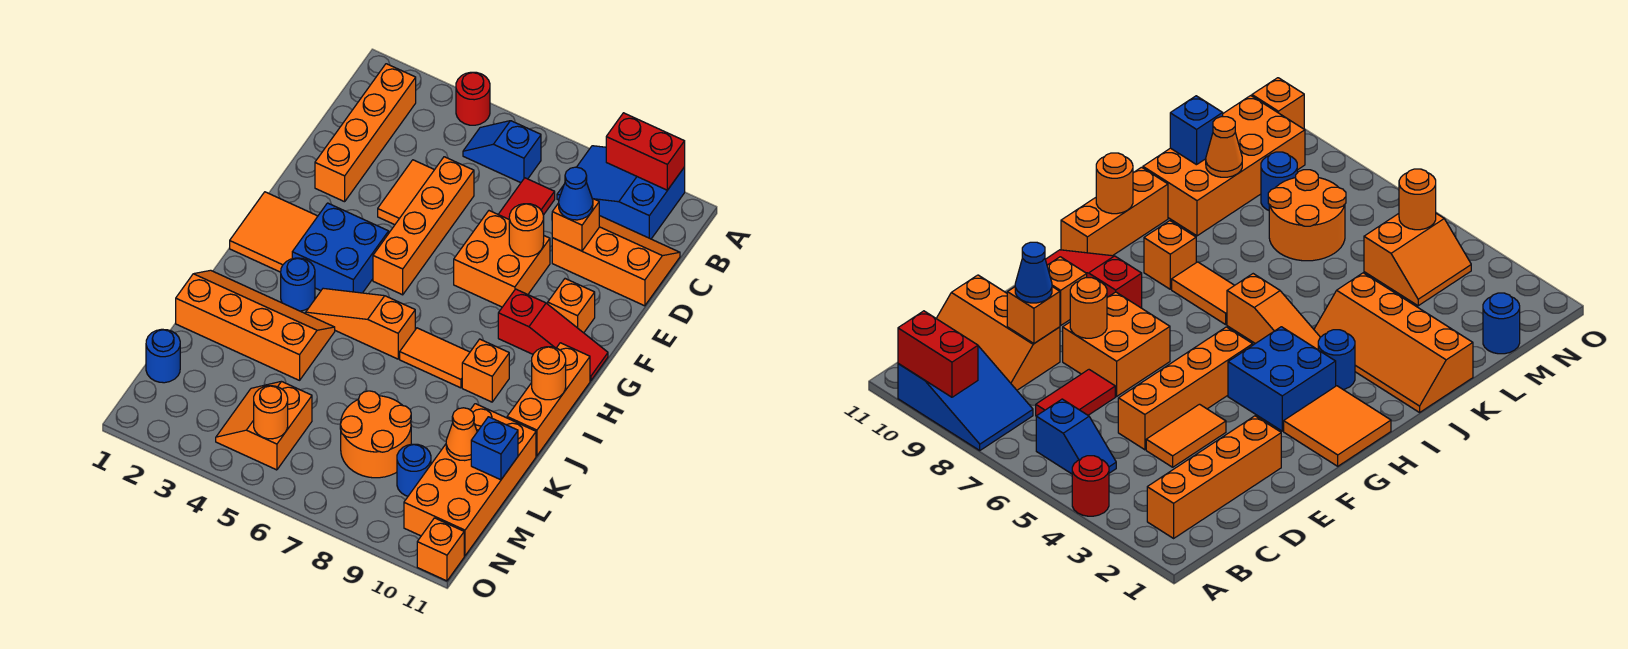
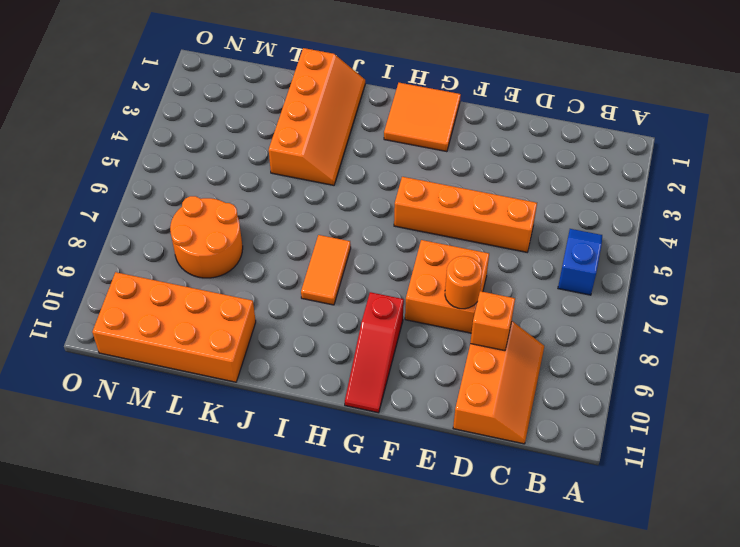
none -> red 1x1 round brick [456,72,490,125]
none -> blue 2x3 slope [557,146,685,239]
none -> orange 1x4 brick [315,64,416,202]
none -> red 1x2 tile [498,178,555,219]

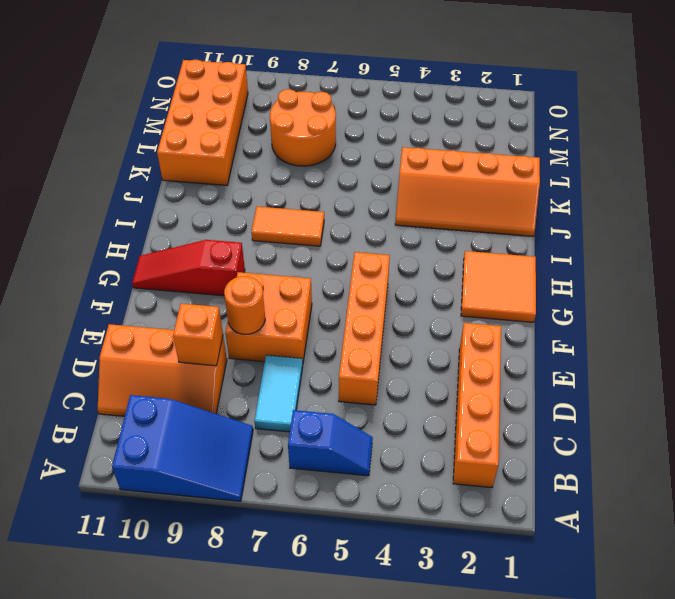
cyan 1x2 tile [254,355,303,432] -> red 1x2 tile [498,178,555,219]
none -> red 1x1 round brick [456,72,490,125]
none -> orange 1x2 tile [378,160,434,225]
none -> orange 1x1 brick [548,279,595,333]
none -> blue 2x2 brick [292,203,389,293]

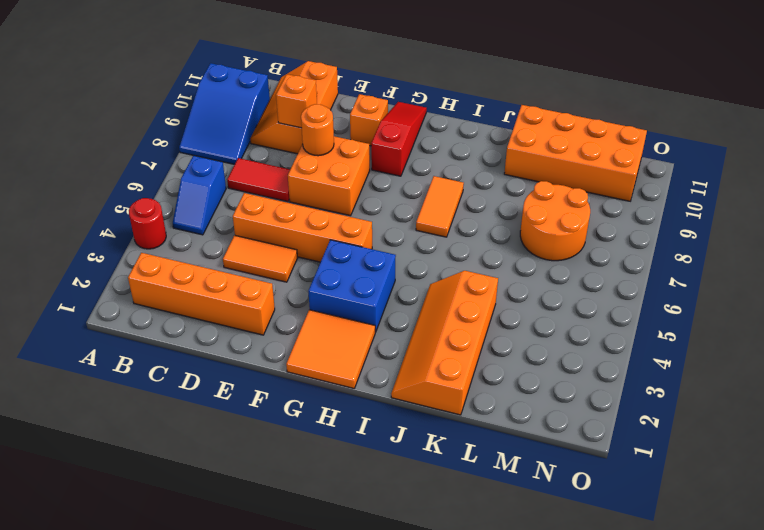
none -> orange 1x3 brick [507,343,590,456]
none -> blue 1x1 round brick [281,258,315,311]
none -> orange 1x3 slope [306,288,415,359]
none -> orange 1x1 brick [462,339,509,402]

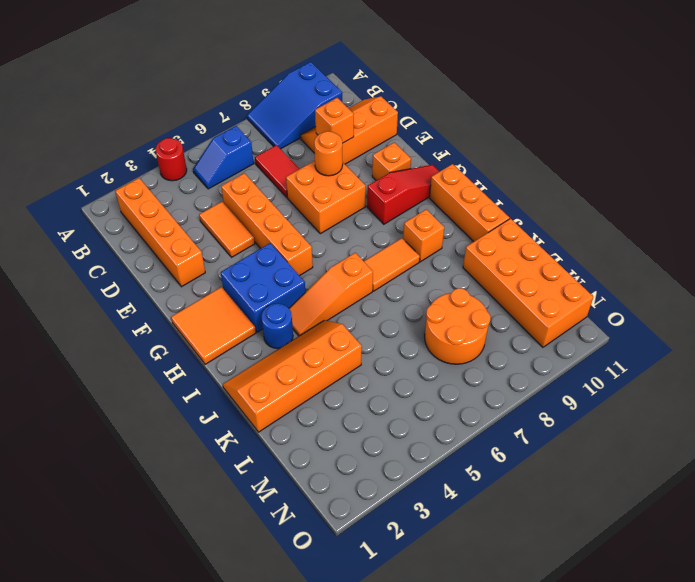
none -> blue 1x1 round brick [146,329,180,383]
none -> orange 2x2 slope [216,381,312,470]
none -> blue 1x1 round brick [397,444,431,496]
none -> orange 1x1 brick [417,518,464,581]

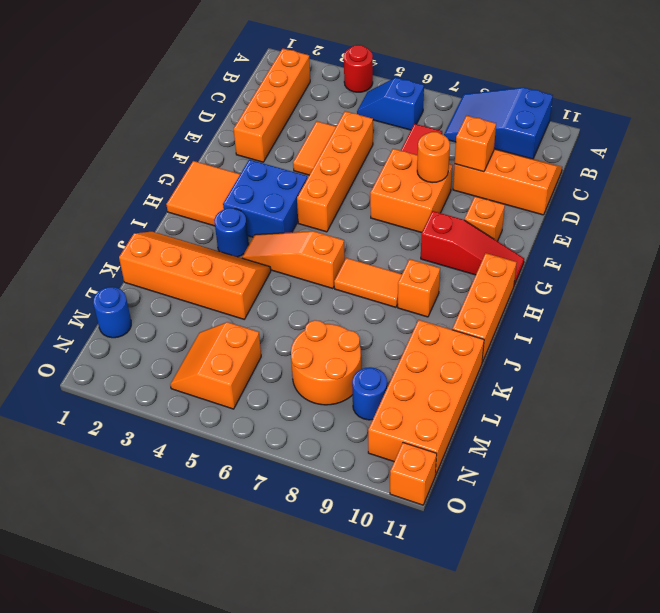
none -> red 1x2 brick [606,113,685,190]
none -> orange 1x1 round brick [532,347,566,400]
none -> orange 1x1 cone [446,408,477,461]
none -> blue 1x1 brick [471,417,518,480]

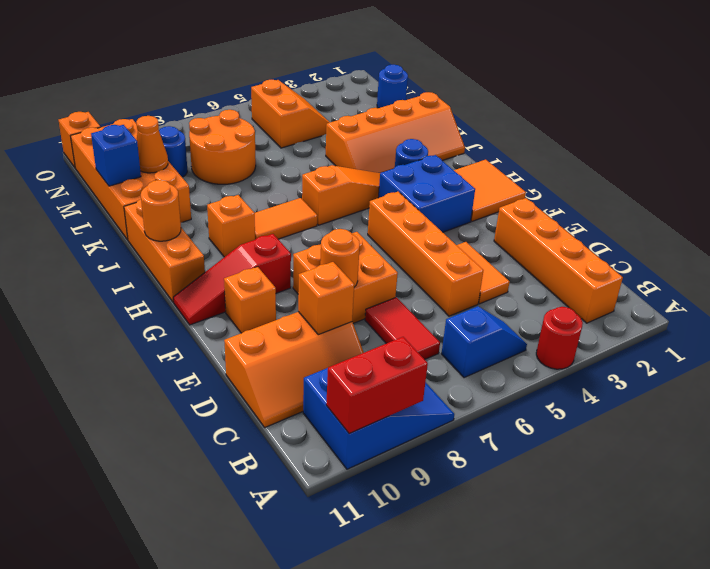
none -> orange 1x1 round brick [254,386,288,439]
none -> blue 1x1 cone [559,167,593,220]

